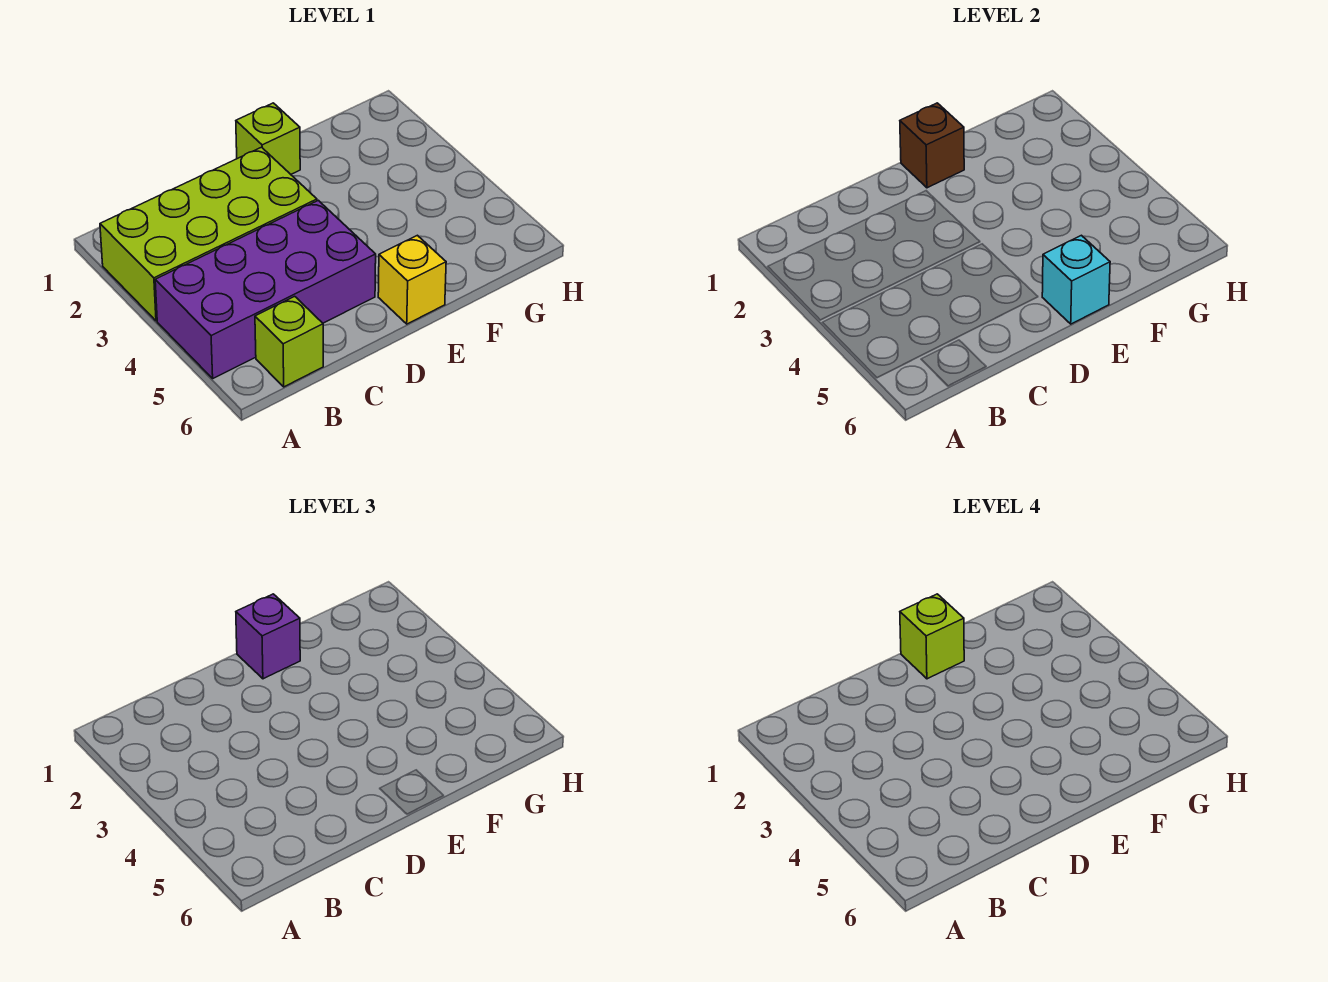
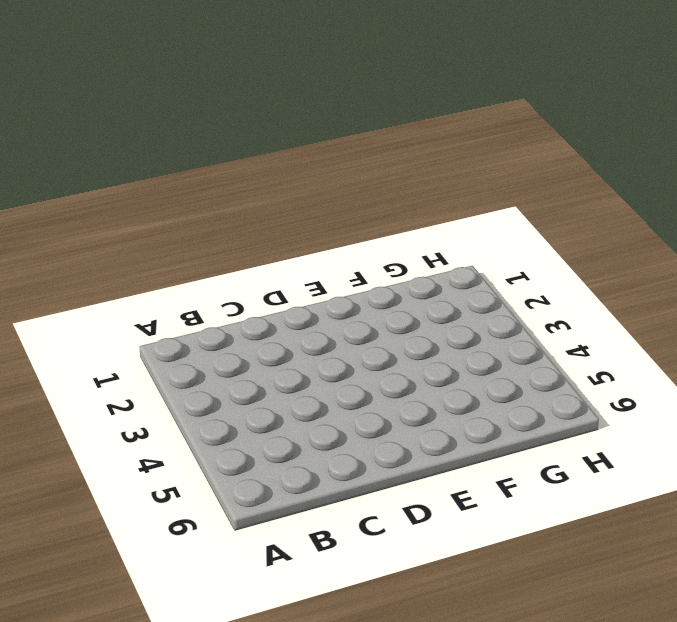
none -> lime 2x4 brick [100,147,317,321]
none -> purple 2x4 brick [155,200,376,378]

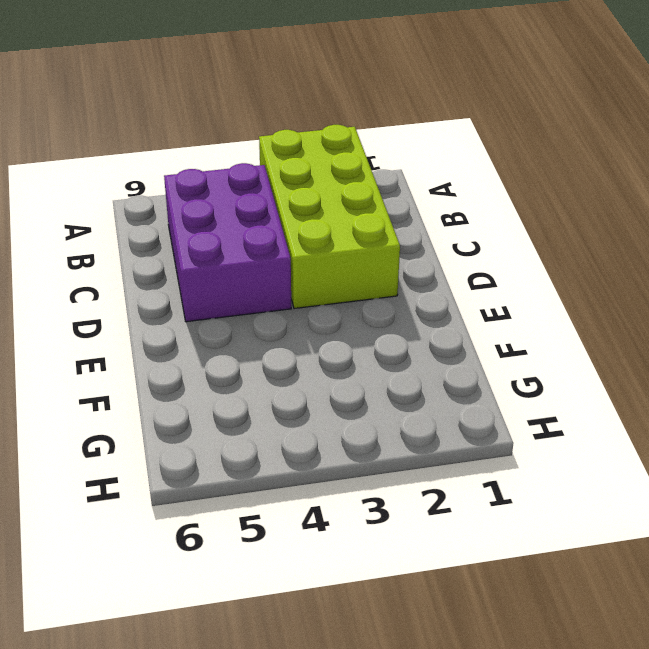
purple 2x3 brick [164,163,291,322] -> purple 2x4 brick [155,200,376,378]
none -> lime 1x1 brick [255,296,323,387]
none -> lime 1x1 brick [236,103,300,174]

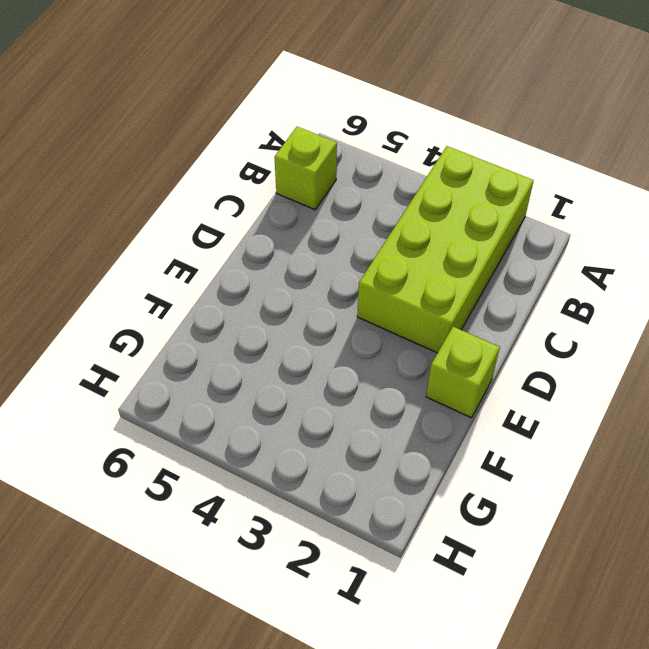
none -> purple 2x4 brick [155,200,376,378]
none -> yellow 1x1 brick [378,235,446,324]

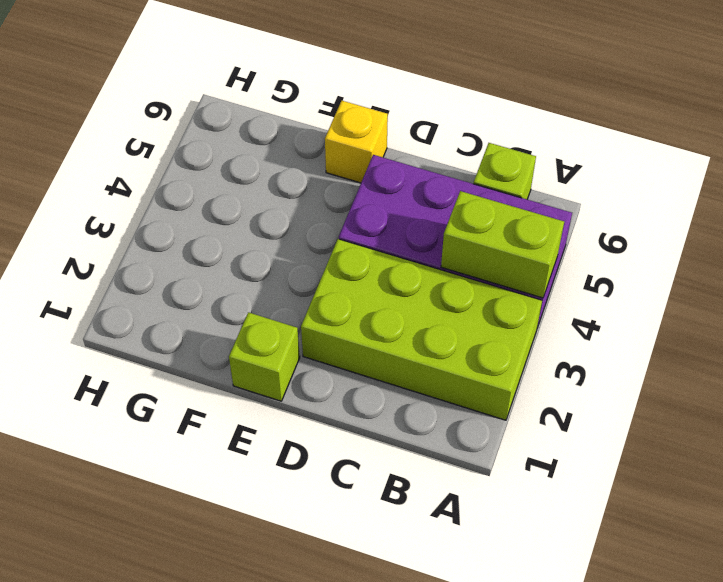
lime 1x2 brick [441,191,564,298] -> none
none -> brown 1x1 brick [900,103,964,188]
none -> cyan 1x1 brick [1042,235,1110,324]

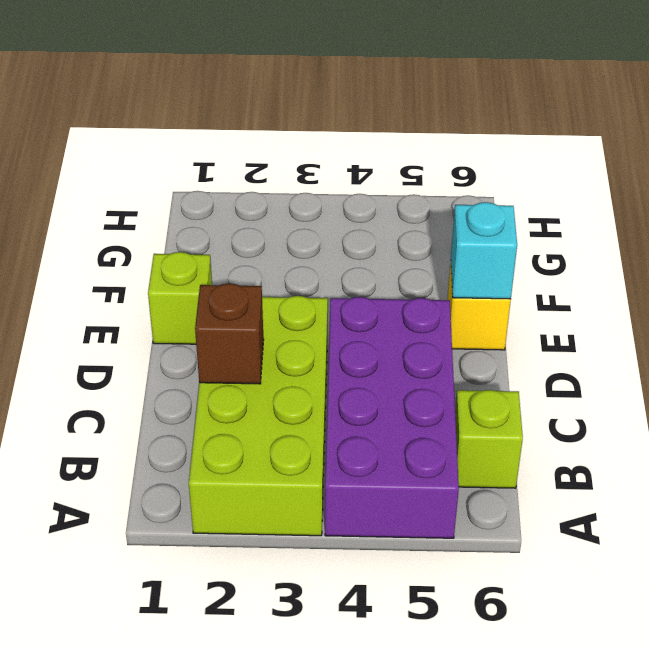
brown 1x1 brick [195,283,264,384] -> brown 1x1 brick moved to [900,103,964,188]
none -> purple 1x1 brick [236,594,300,679]
none -> lime 1x1 brick [900,594,964,679]

